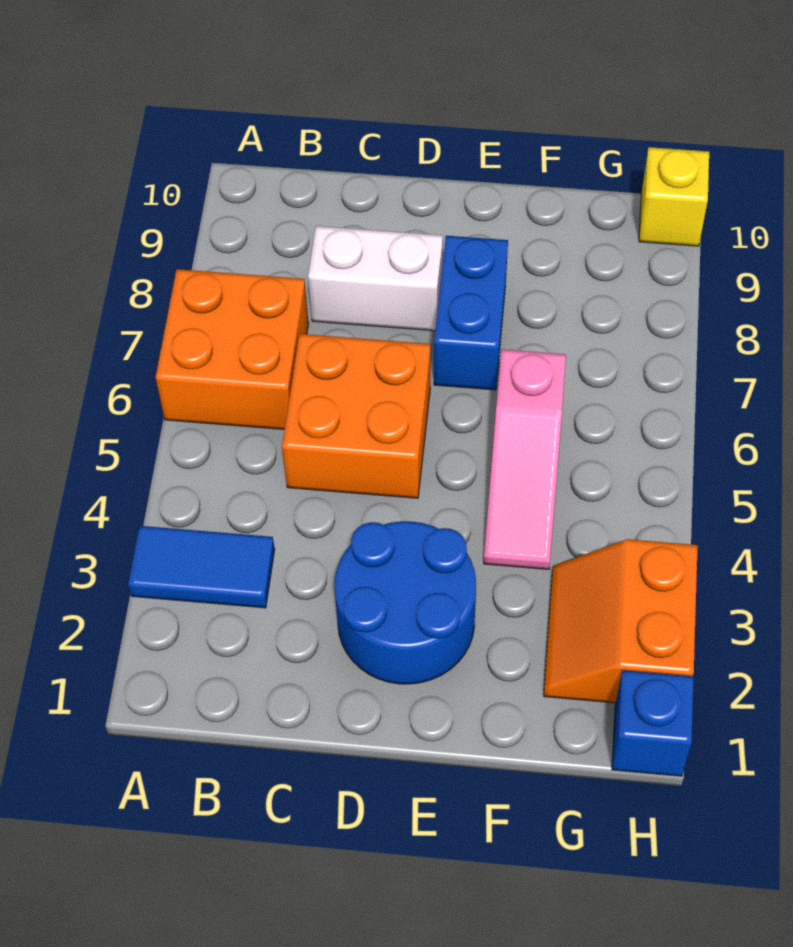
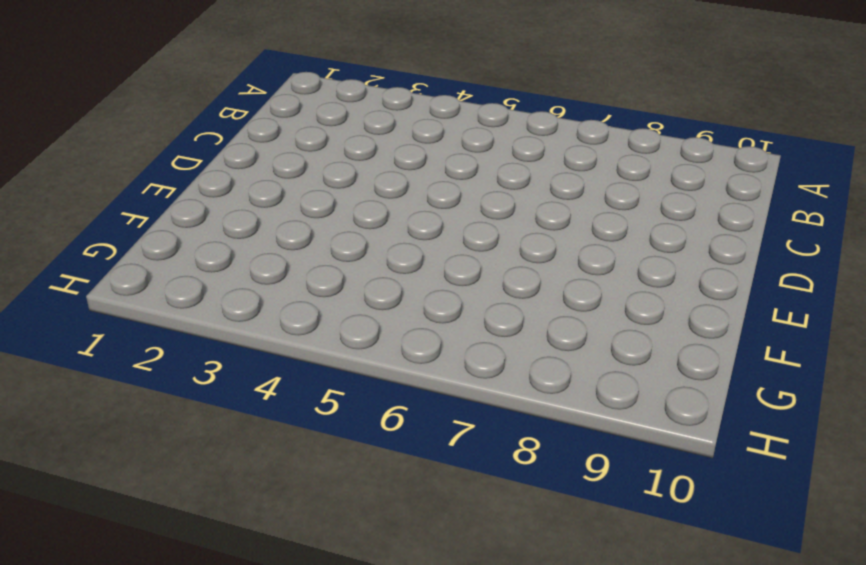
none -> blue 1x2 tile [128,526,275,608]
none -> orange 2x2 brick [156,269,309,429]

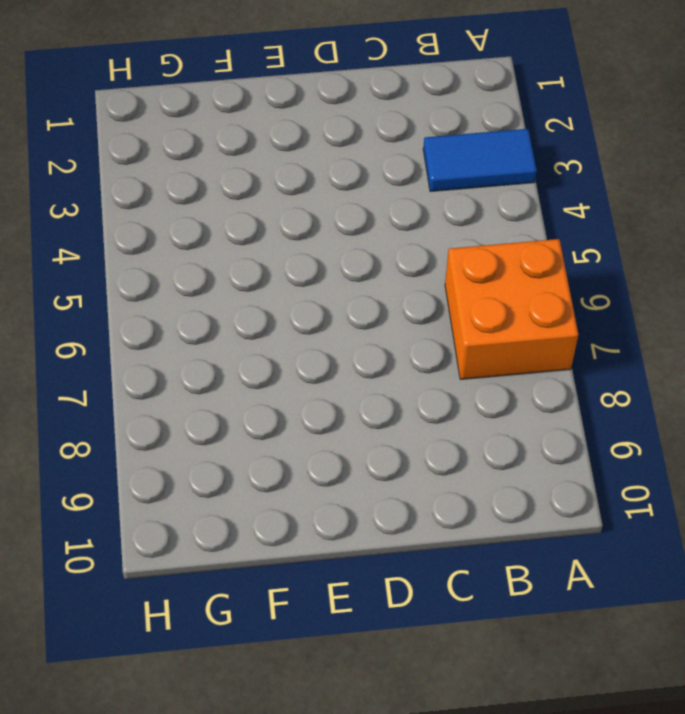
none -> orange 2x2 brick [282,334,430,498]
none -> white 1x2 brick [308,226,443,331]

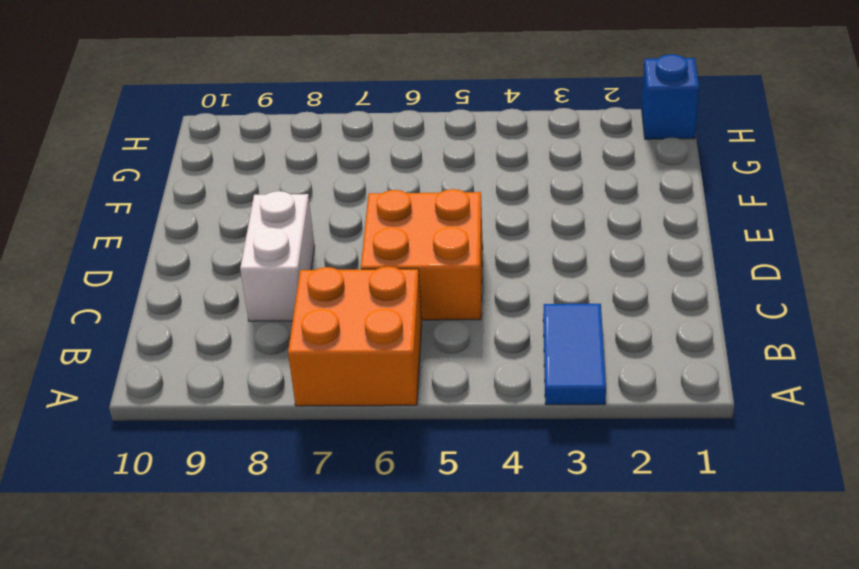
none -> blue 2x2 round brick [334,521,476,684]
none -> blue 1x2 brick [434,236,508,390]

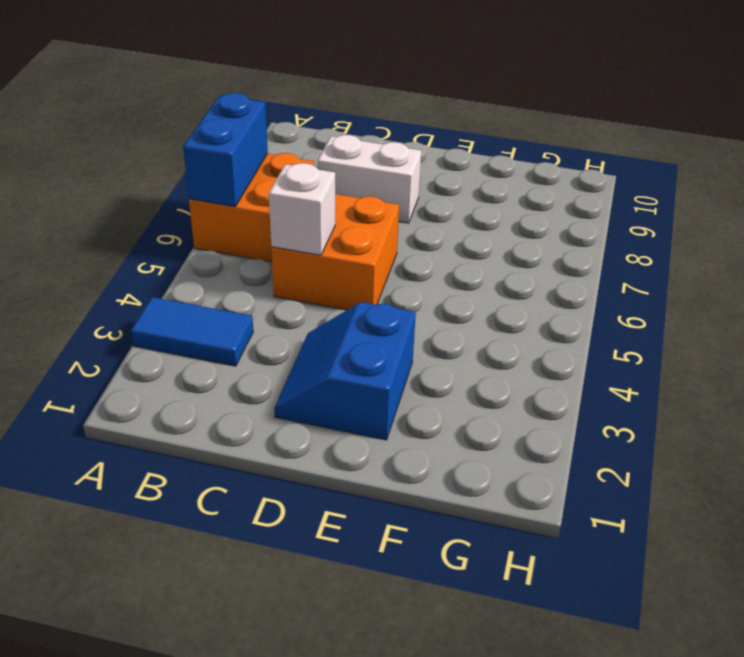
blue 1x2 brick [183,93,268,207] -> blue 1x2 brick moved to [434,236,508,390]
white 1x1 brick [269,163,335,255] -> none
blue 2x2 slope [274,302,416,440] -> blue 2x2 round brick [334,521,476,684]
none -> pink 1x3 slope [484,349,566,569]
none -> orange 2x2 slope [544,539,698,703]

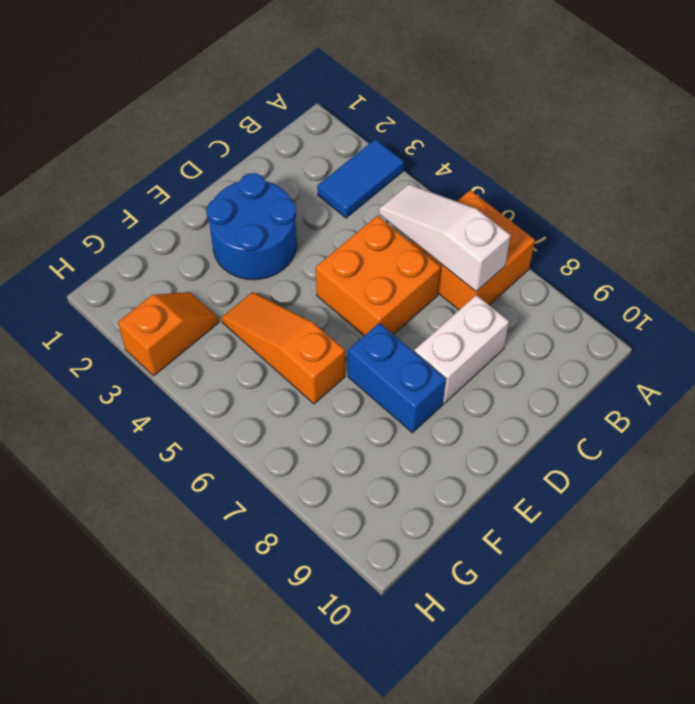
white 1x3 slope [379,184,511,292] -> none
orange 1x3 slope [222,292,345,404] -> pink 1x3 slope [484,349,566,569]
orange 1x2 slope [118,292,219,376] -> orange 2x2 slope [544,539,698,703]
none -> blue 1x1 brick [612,670,694,776]
none -> yellow 1x1 brick [639,147,709,246]

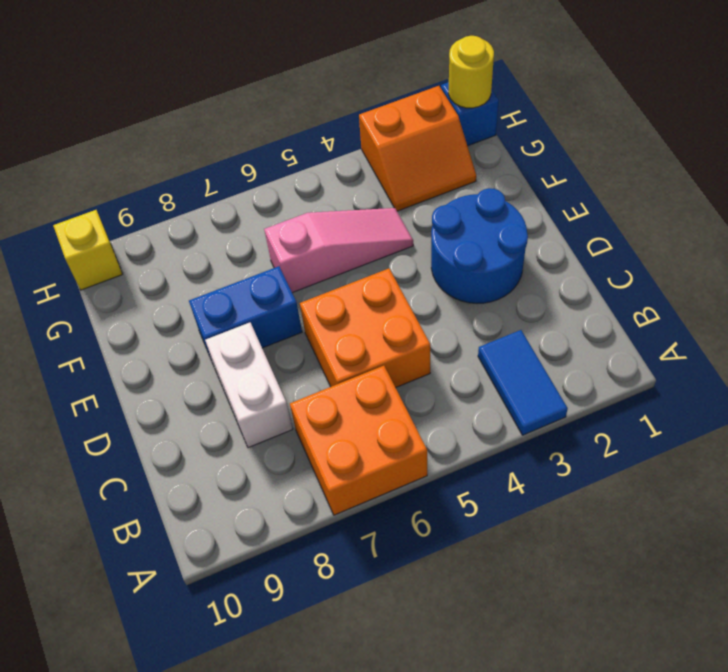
yellow 1x1 round brick [448,36,494,108] -> none

